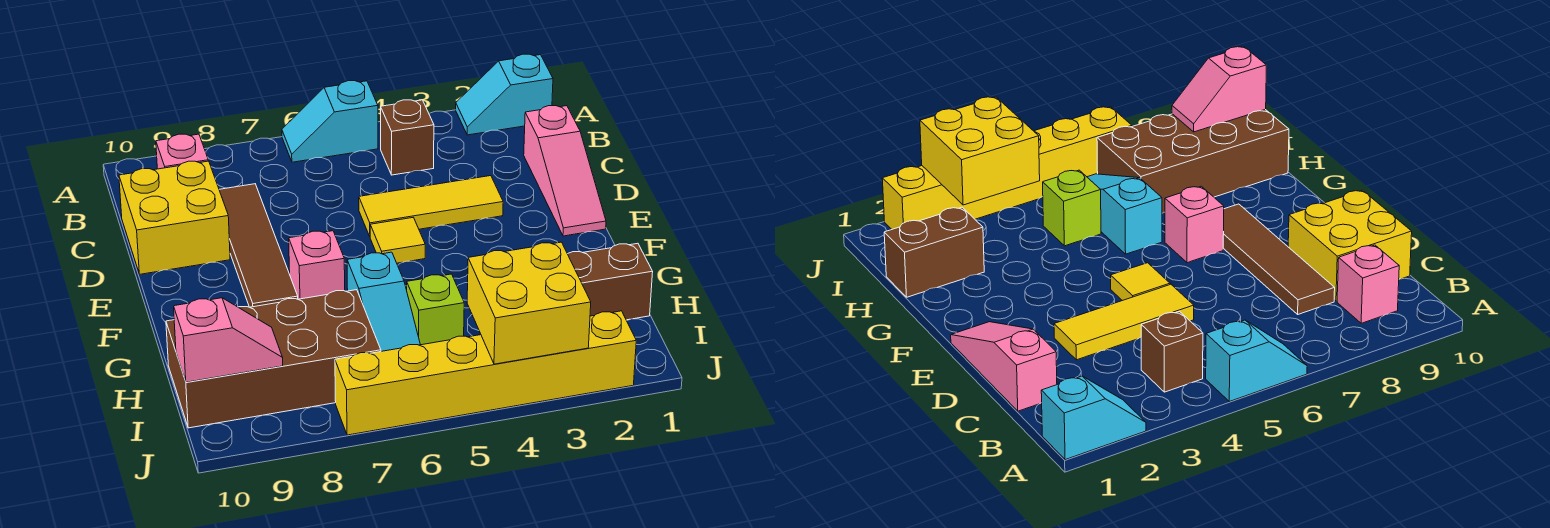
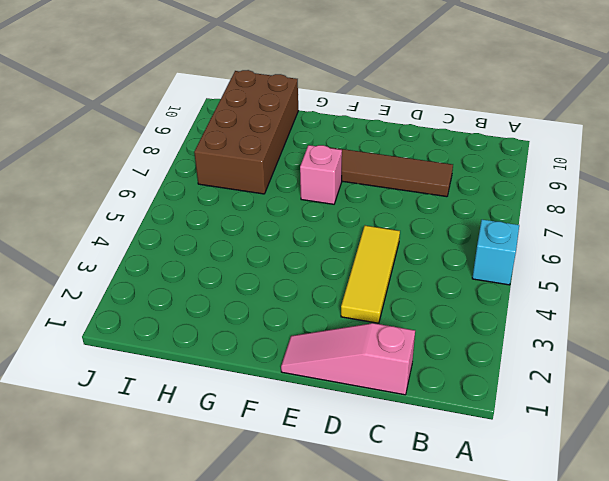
none -> cyan 1x2 slope [456,54,553,135]
none -> brown 1x1 brick [381,100,434,175]
none -> pink 1x1 brick [156,134,208,169]

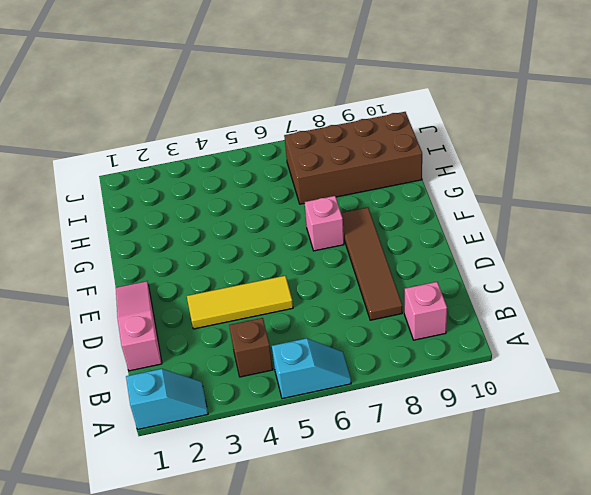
none -> yellow 2x2 brick [119,161,230,274]
none -> yellow 1x1 tile [370,217,425,263]
none -> cyan 1x3 slope [347,252,420,351]

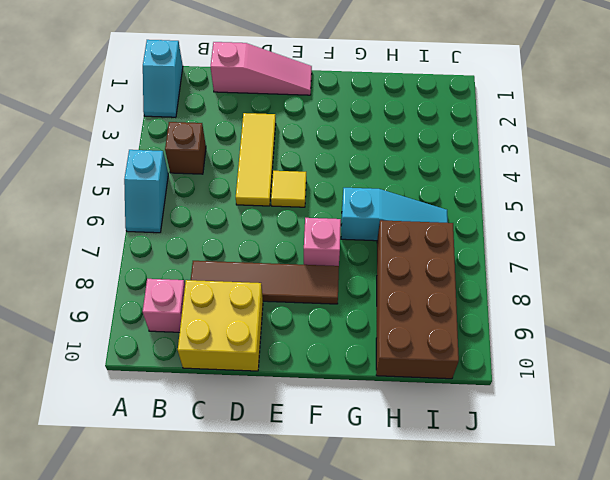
none -> brown 1x2 brick [568,243,653,320]
none -> lime 1x1 brick [407,274,464,345]
none -> yellow 1x6 brick [335,311,636,435]

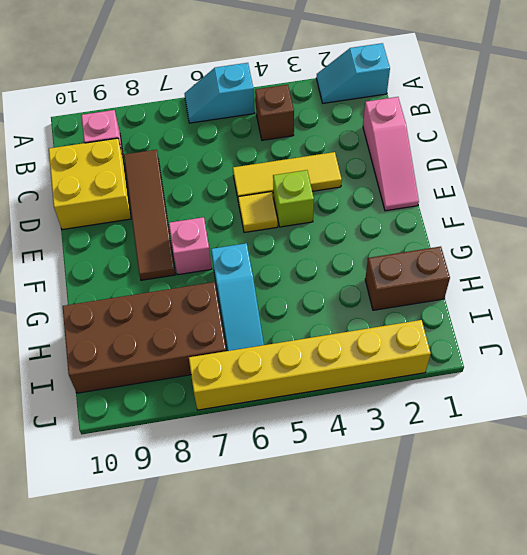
lime 1x1 brick [273,170,314,227] -> lime 1x1 brick moved to [407,274,464,345]
none -> yellow 2x2 brick [467,242,591,364]
none -> pink 1x2 slope [174,298,283,382]

